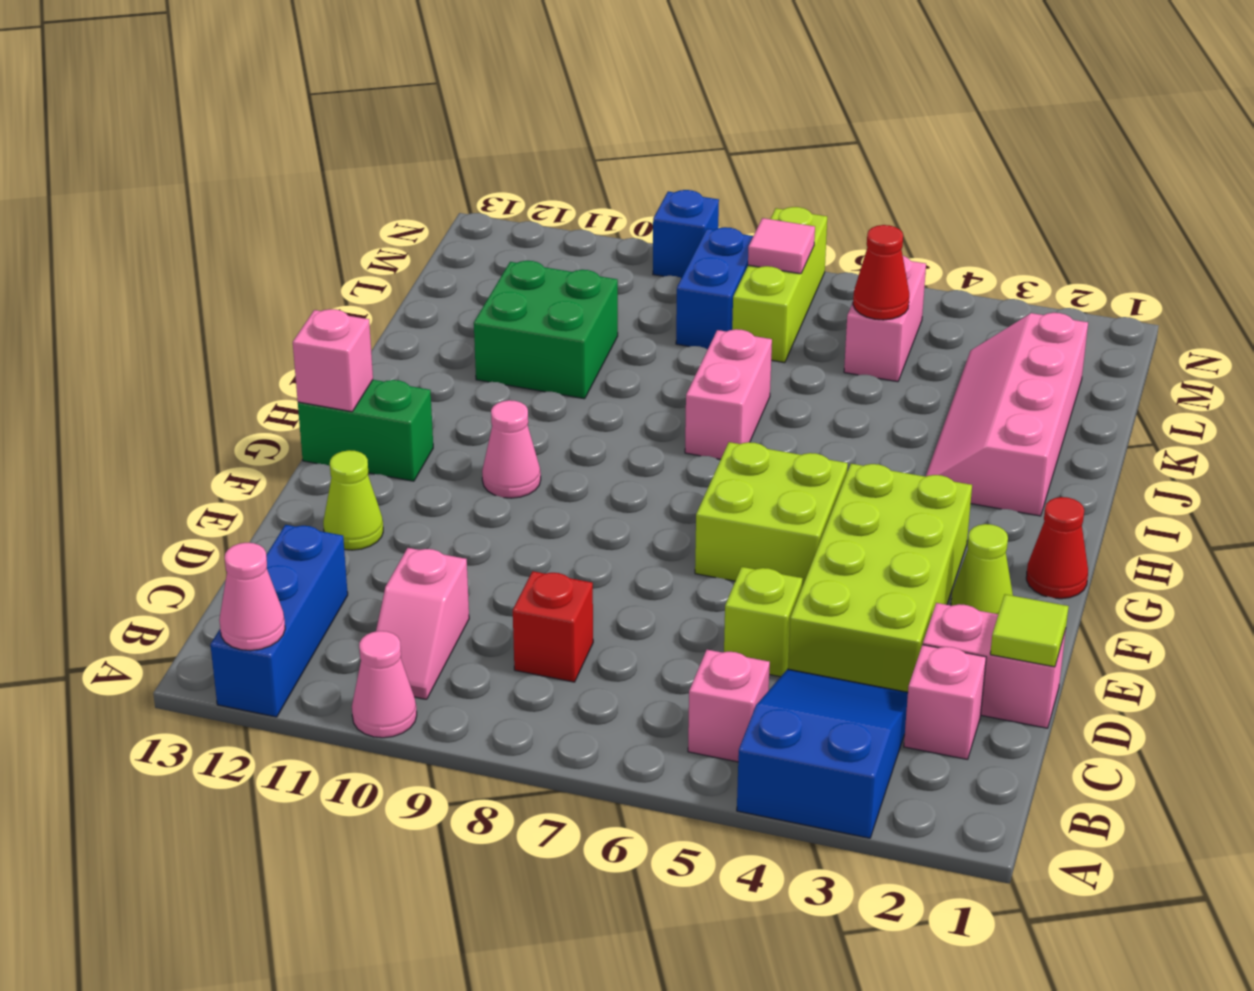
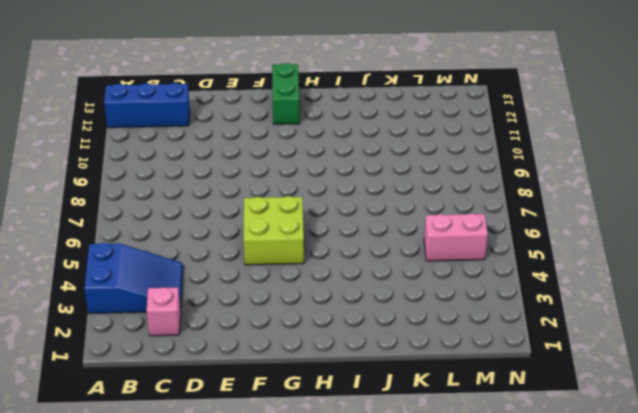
none -> pink 1x1 cone [352,631,417,738]
none -> pink 1x1 brick [688,650,770,762]
none -> pink 1x2 slope [376,548,469,699]

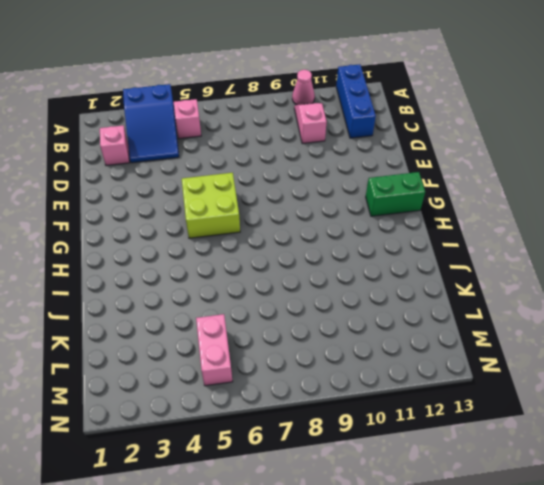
none -> red 1x1 brick [513,571,593,682]
none -> pink 1x2 brick [923,603,1066,728]
none -> lime 2x4 brick [788,464,972,692]

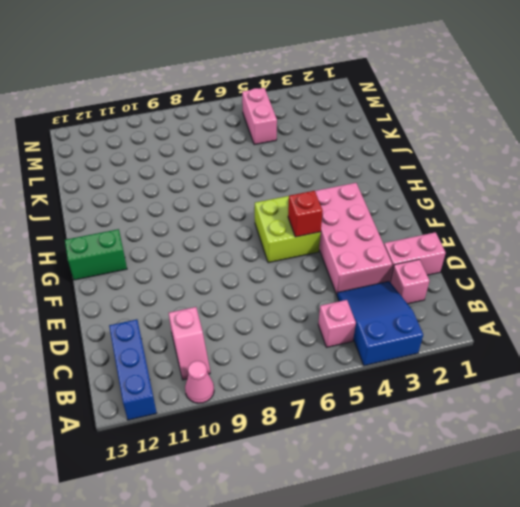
pink 2x4 brick [315,183,392,294] -> lime 2x4 brick [788,464,972,692]
red 1x1 brick [288,191,323,237] -> red 1x1 brick moved to [513,571,593,682]
none -> lime 1x1 brick [724,567,803,677]
none -> lime 1x1 cone [323,450,383,550]
none -> lime 1x1 cone [951,524,1013,614]

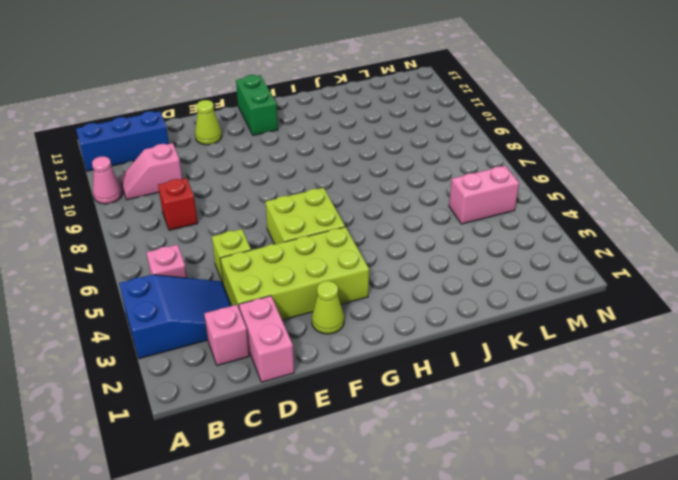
none -> red 1x1 cone [1026,497,1088,599]
none -> pink 1x1 cone [482,400,541,498]
none -> pink 2x4 slope [926,313,1088,516]

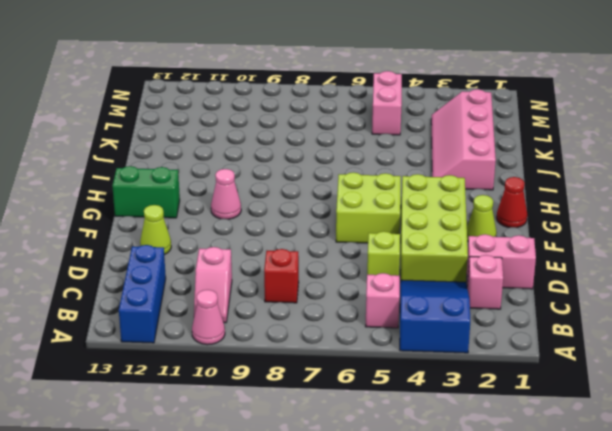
none -> pink 1x2 brick [685,329,772,459]
none -> green 2x2 brick [474,260,618,399]
none -> lime 1x3 brick [732,207,827,363]

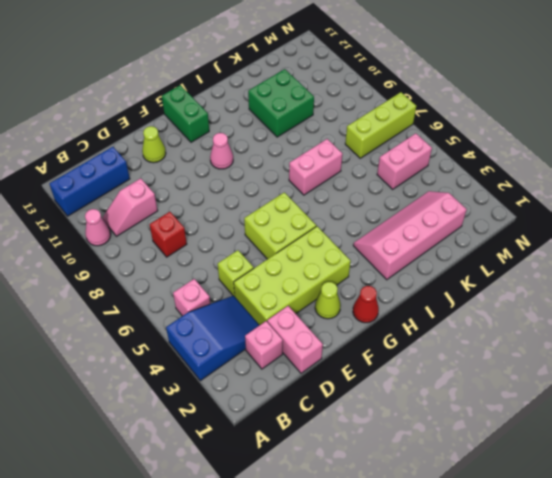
none -> blue 1x2 brick [676,227,753,350]
none -> blue 1x1 brick [653,190,719,278]
none -> pink 1x1 cone [219,543,285,651]

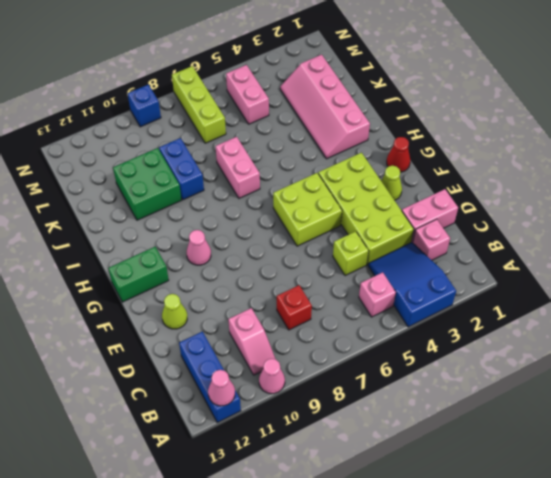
blue 1x2 brick [159,138,204,200] -> blue 1x2 brick moved to [676,227,753,350]
none -> lime 1x1 tile [990,594,1069,667]
none -> pink 1x1 brick [293,309,373,412]
none -> red 1x1 cone [853,225,909,320]

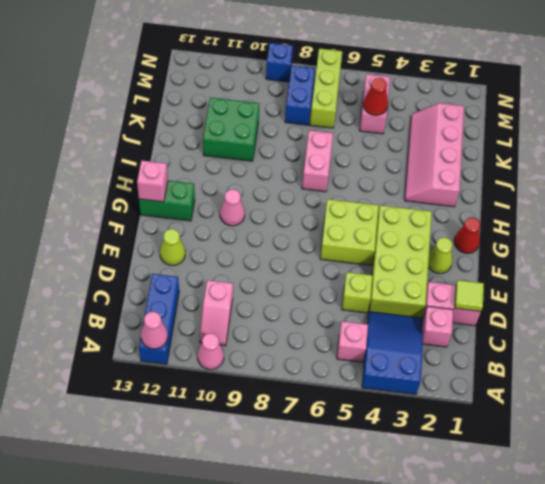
none -> red 1x1 brick [513,571,593,682]
none -> pink 1x1 tile [748,218,815,274]

